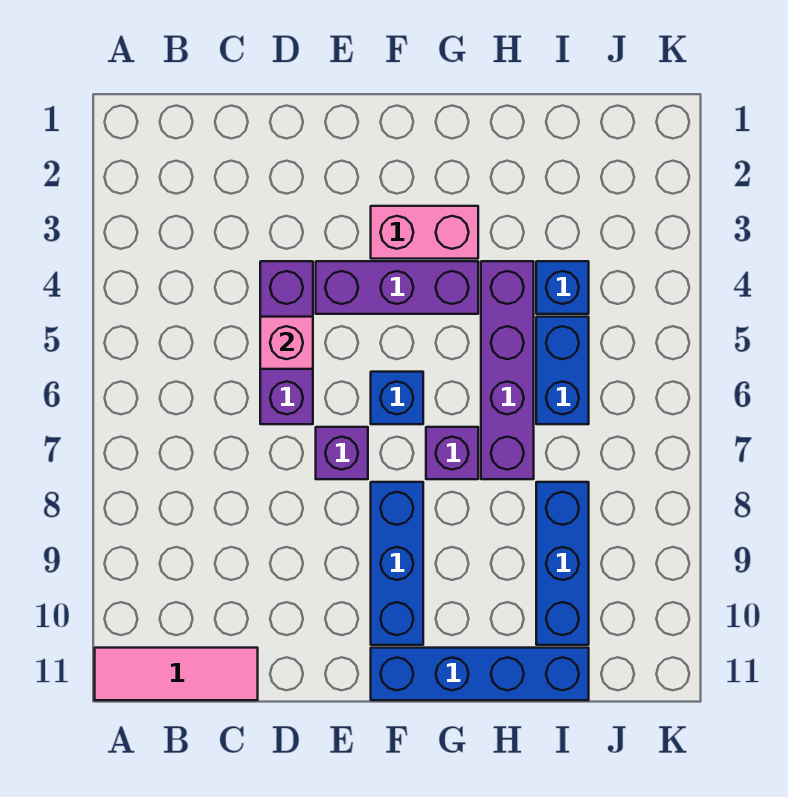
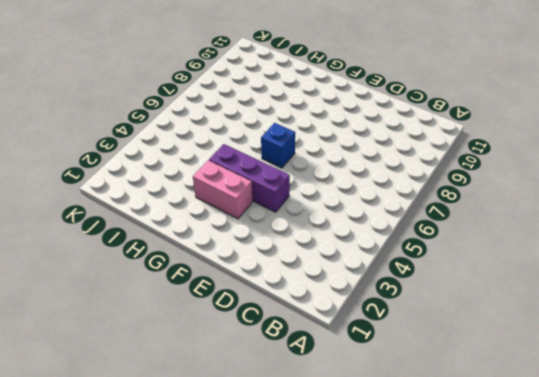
none -> pink 1x3 tile [95,648,258,700]
none -> purple 1x3 brick [260,261,313,424]
none -> purple 1x1 brick [316,427,368,479]

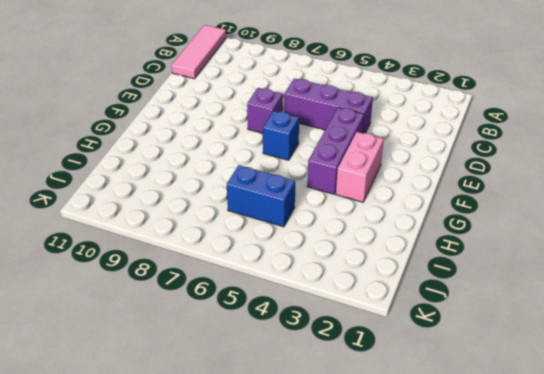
none -> blue 1x3 brick [371,482,423,645]
none -> blue 1x4 brick [371,648,589,700]
none -> purple 1x1 brick [426,427,478,479]

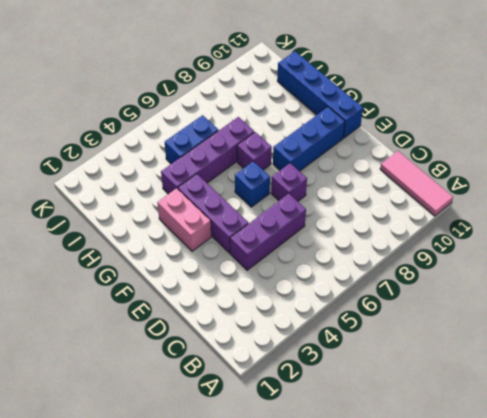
none -> blue 1x1 brick [536,261,589,314]
none -> blue 1x3 brick [536,482,589,645]
none -> pink 1x1 brick [260,317,313,369]

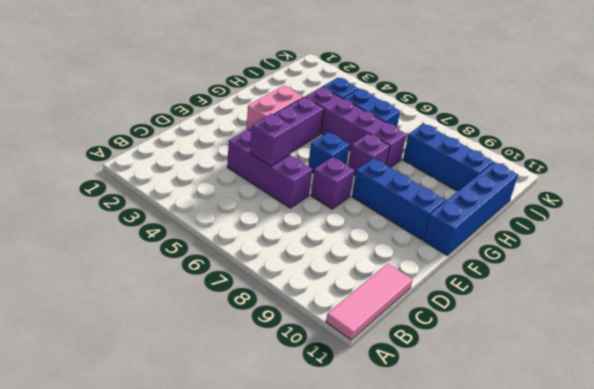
purple 1x1 brick [250,114,293,166] -> pink 1x1 brick [260,317,313,369]

